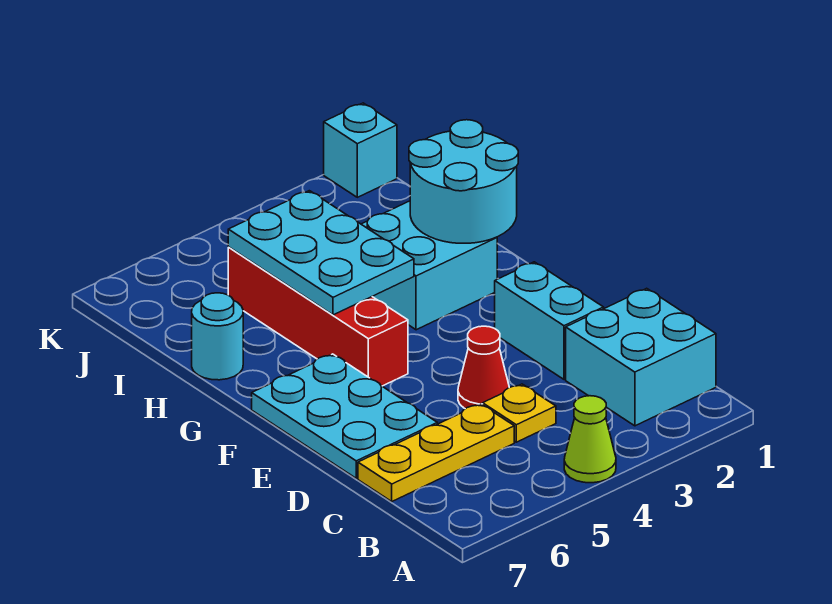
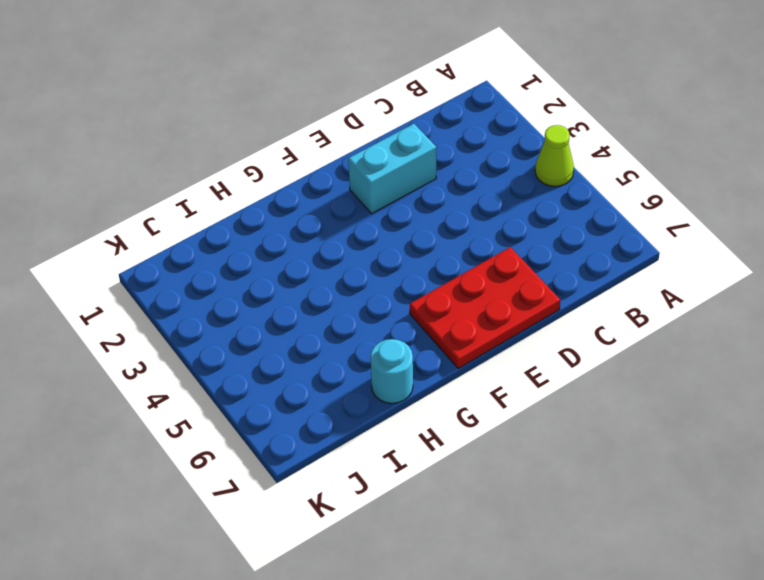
red 2x3 plate [410,247,560,368] -> cyan 2x3 plate [252,354,437,478]
none -> cyan 2x2 brick [566,288,716,426]
none -> yellow 1x1 plate [483,384,556,442]
none -> yellow 1x3 plate [358,404,514,501]

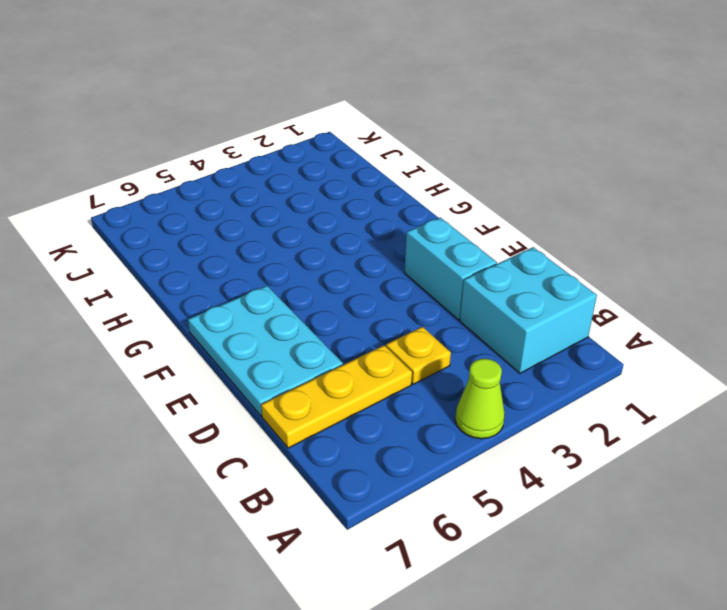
none -> red 1x1 cone [458,326,509,409]
none -> red 1x4 brick [228,247,408,386]
none -> cyan 2x2 brick [361,201,497,330]

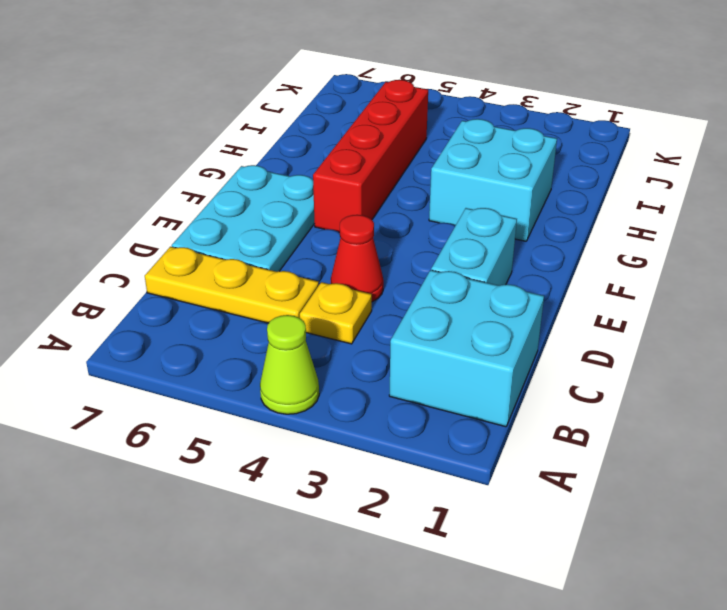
none -> cyan 1x1 round brick [192,293,243,380]
none -> cyan 1x1 brick [324,103,397,197]
none -> cyan 2x2 round brick [409,120,518,243]

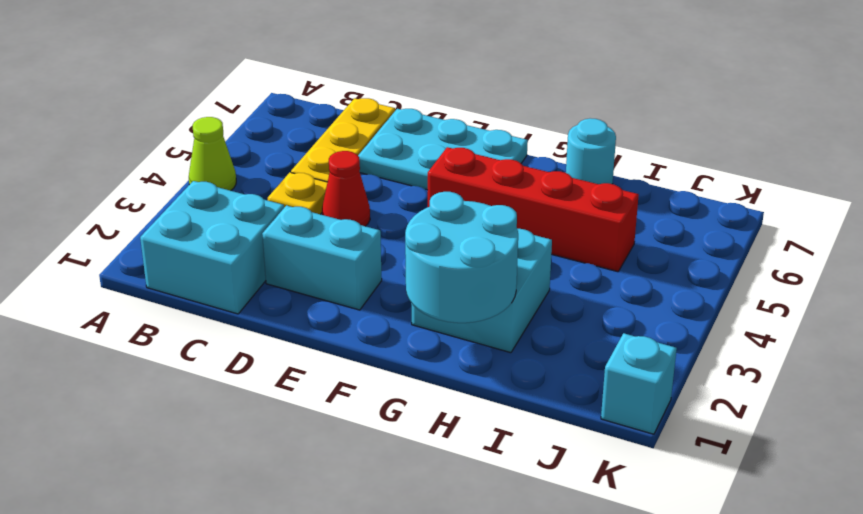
none -> cyan 2x3 plate [228,191,414,315]

